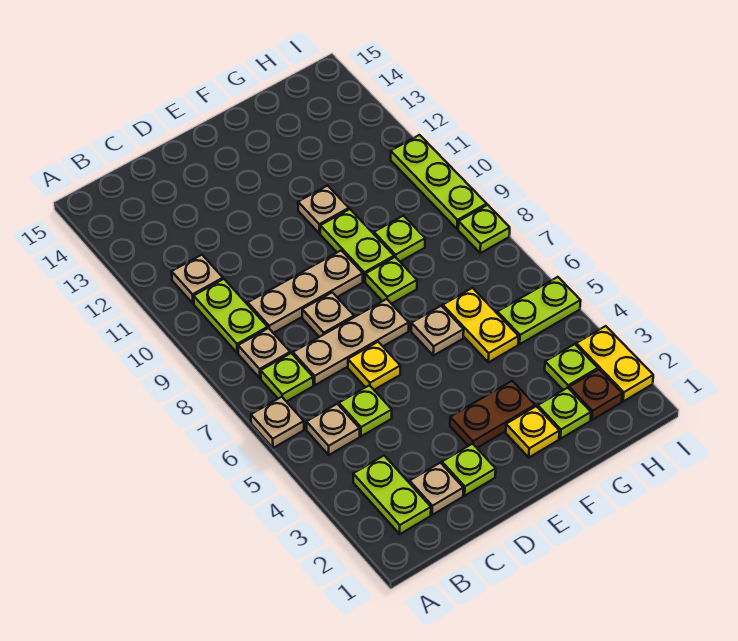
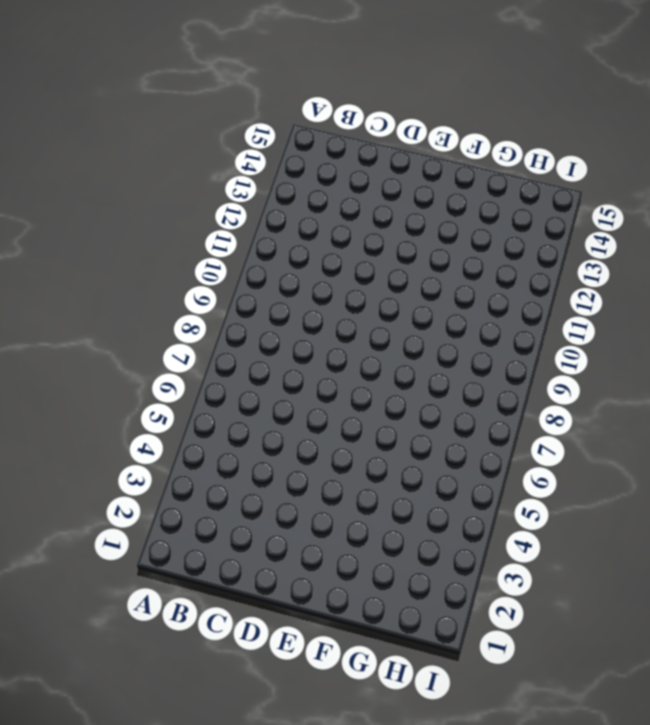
none -> tan 1x1 plate [251,397,304,448]
none -> lime 1x2 plate [353,456,431,534]
none -> tan 1x1 plate [306,404,360,455]

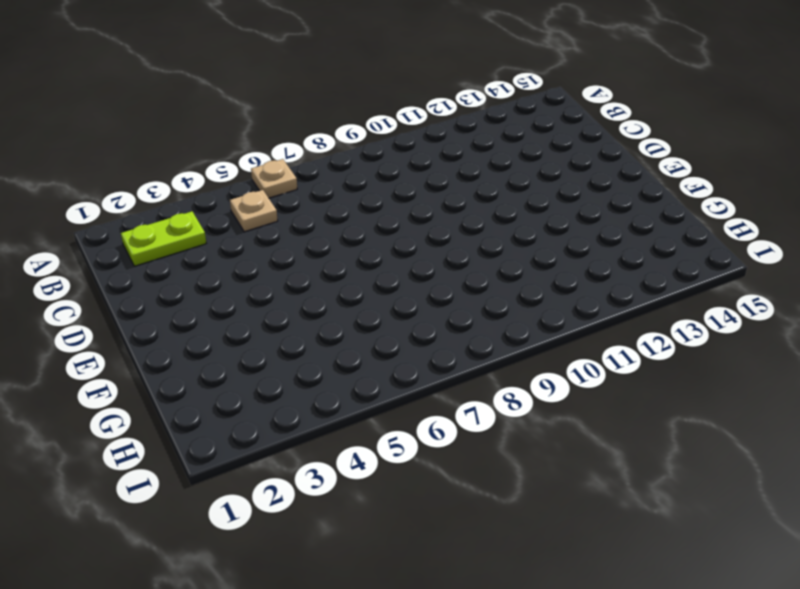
none -> lime 1x1 plate [261,353,313,402]
none -> tan 1x1 plate [238,328,290,378]
none -> lime 1x2 plate [194,279,268,353]

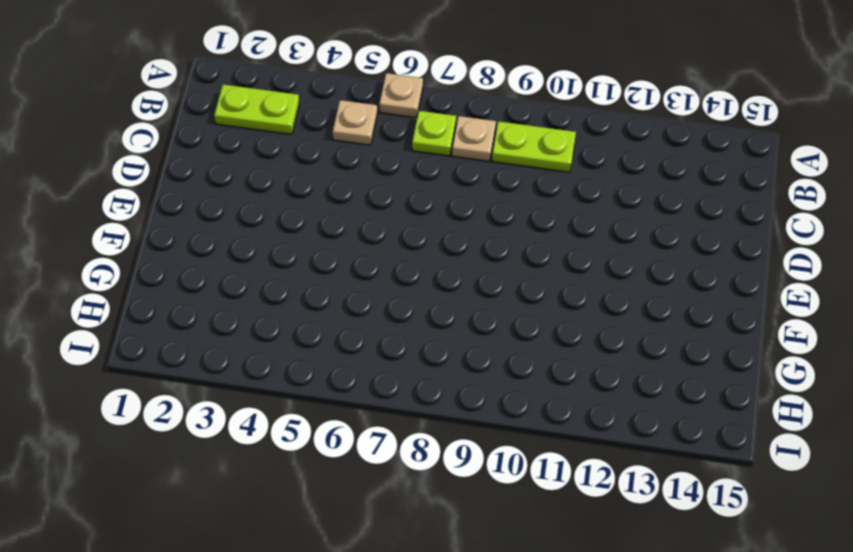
none -> tan 1x1 plate [172,255,223,304]
none -> tan 1x1 plate [410,463,463,515]
none -> lime 1x1 plate [339,385,392,436]

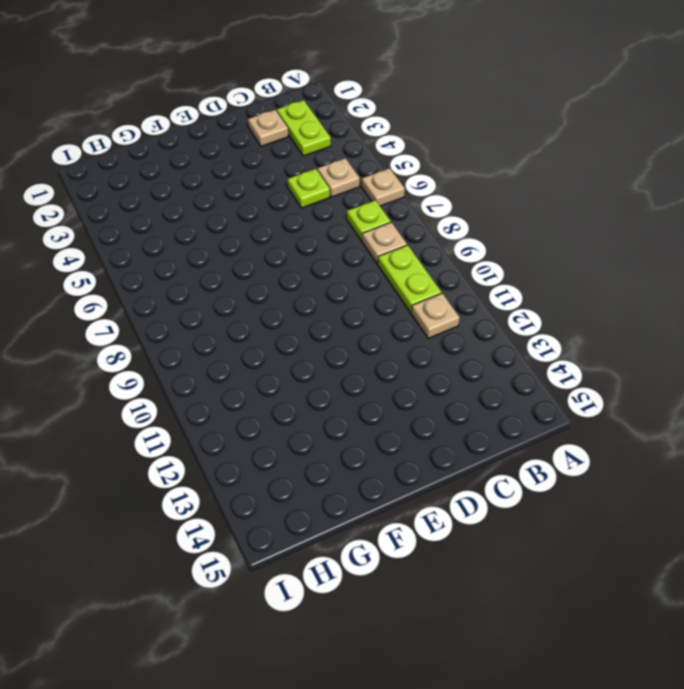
none -> tan 1x3 plate [293,299,409,385]
none -> tan 1x3 plate [248,250,363,333]
none -> lime 1x1 plate [442,444,496,495]

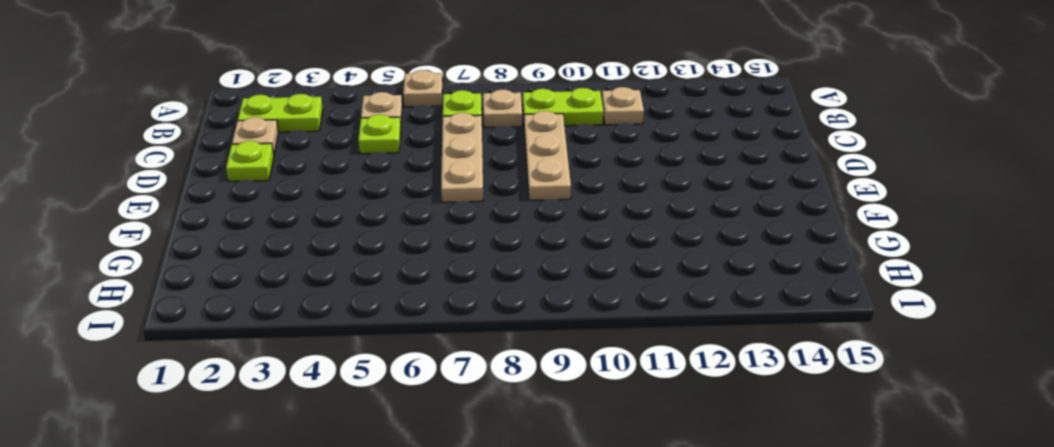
none -> yellow 1x1 plate [348,342,400,390]
none -> tan 1x1 plate [302,292,354,337]
none -> brown 1x2 plate [450,381,535,448]

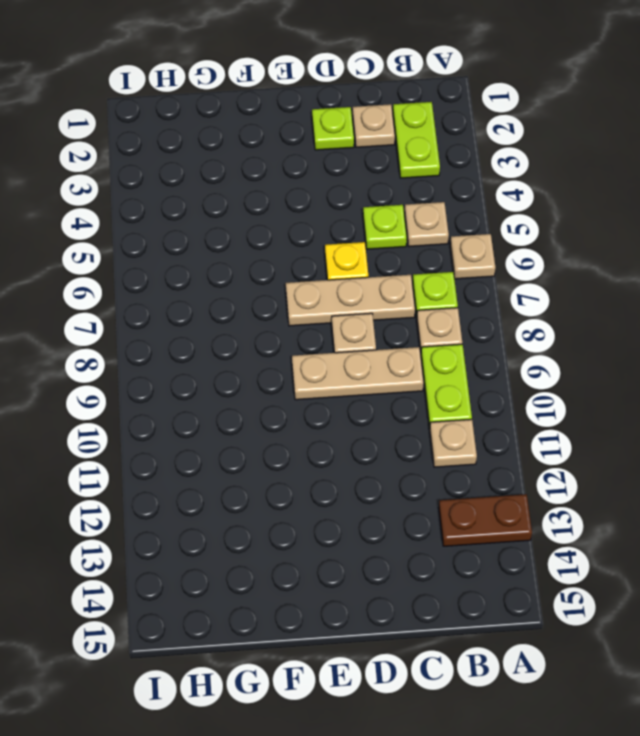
brown 1x2 plate [439,494,532,546] -> brown 1x2 plate moved to [450,381,535,448]
none -> yellow 1x1 plate [506,406,559,457]
none -> tan 1x1 plate [411,306,464,356]
none -> lime 1x1 plate [365,257,417,304]

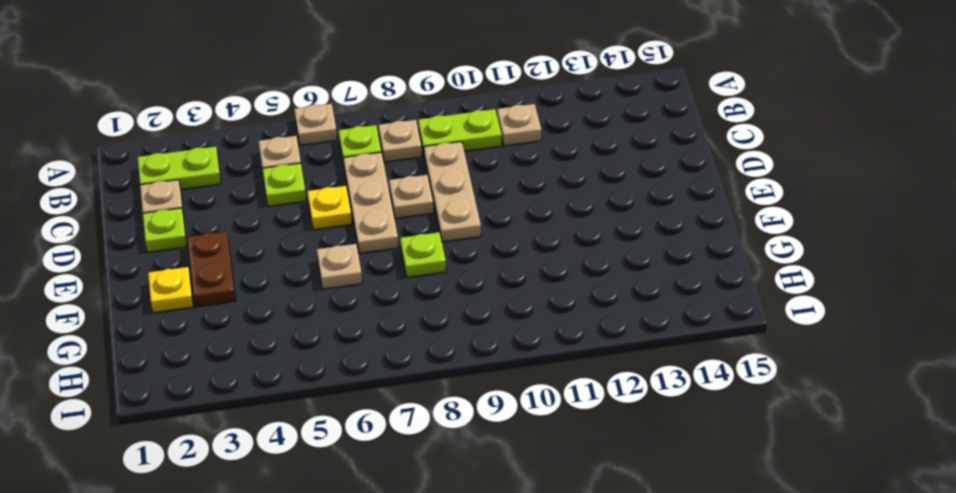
none -> lime 1x2 plate [320,209,394,282]
none -> tan 1x1 plate [298,186,349,234]
none -> lime 1x1 plate [538,388,591,439]

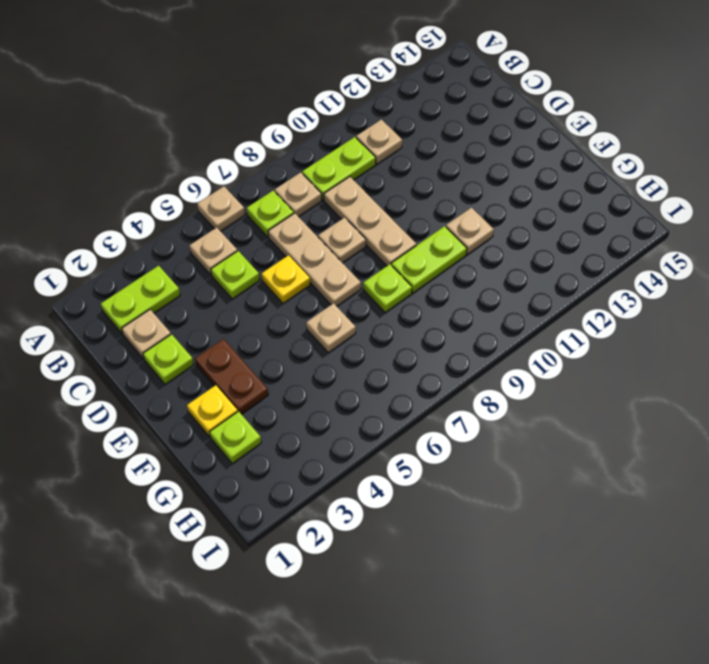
none -> yellow 1x2 plate [443,288,519,362]
none -> lime 1x1 plate [374,216,425,262]
none -> brown 1x1 plate [569,369,622,420]

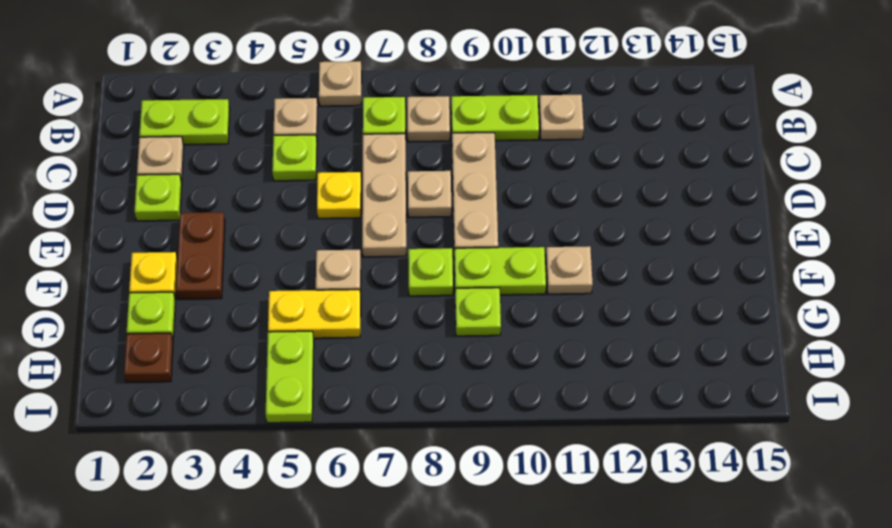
none -> lime 1x1 plate [545,344,598,390]
none -> yellow 1x2 plate [576,326,653,402]
none -> lime 1x1 plate [458,205,510,253]

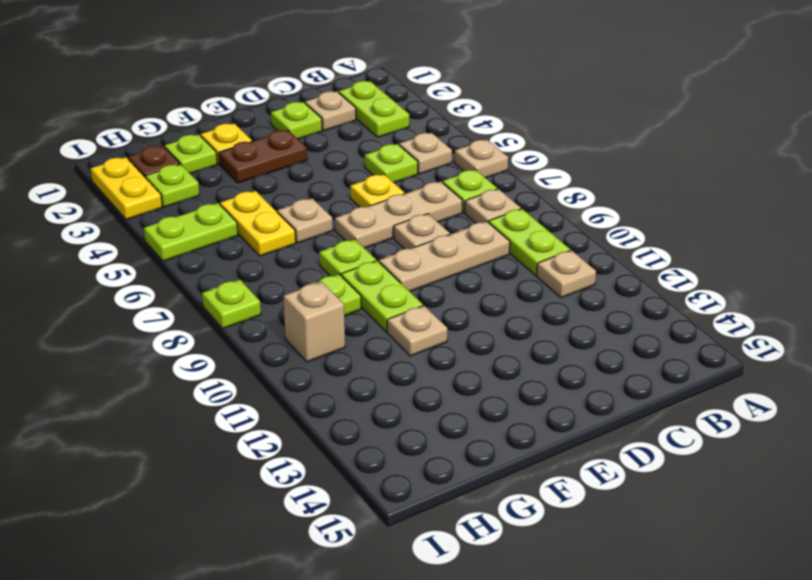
tan 1x1 brick [283,282,345,362] -> none
none -> lime 1x3 plate [391,135,487,229]

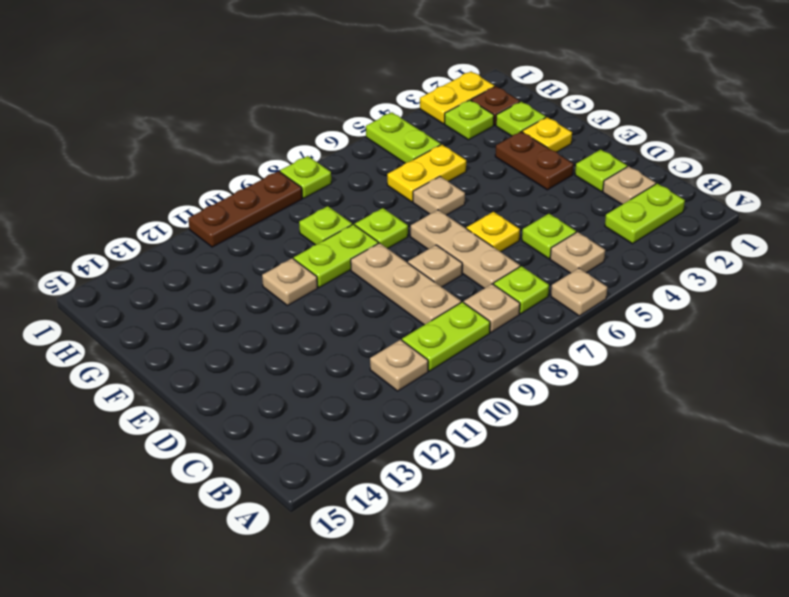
brown 1x3 plate [188,171,302,247] -> lime 1x3 plate [391,135,487,229]

